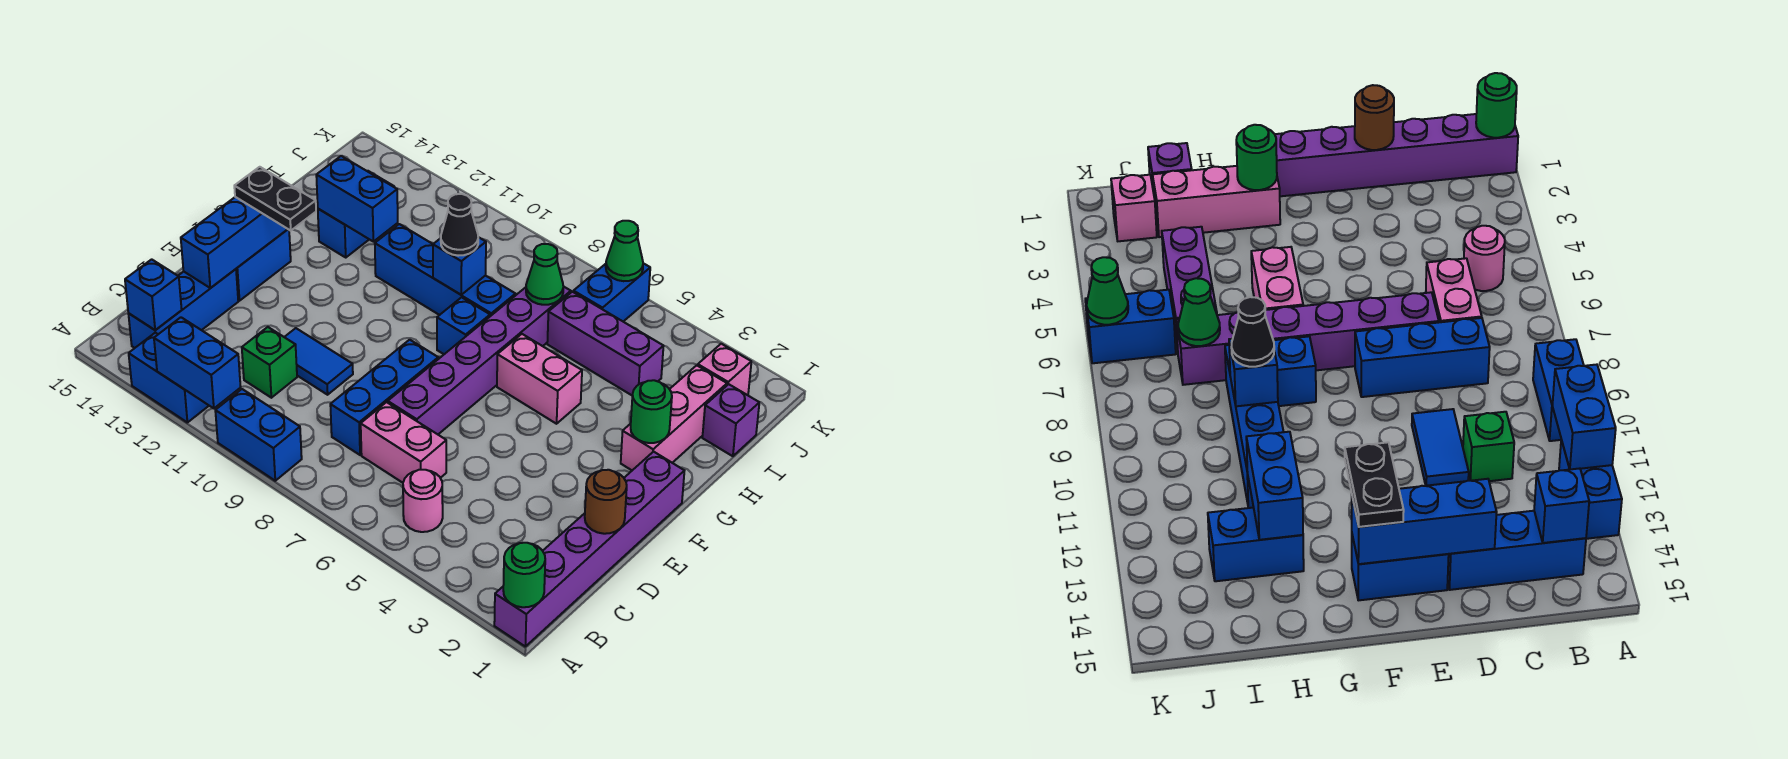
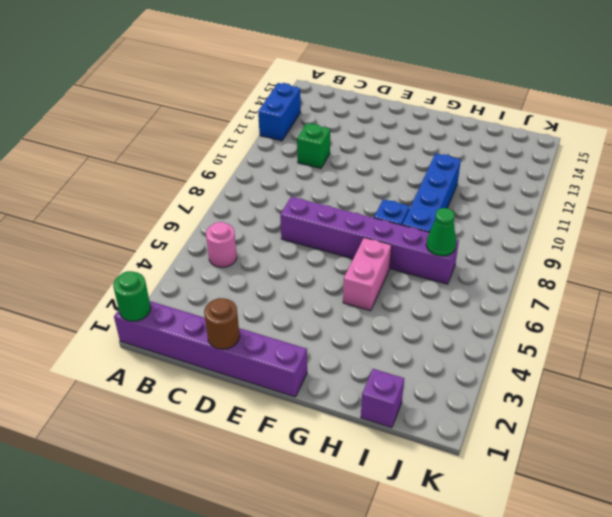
none -> blue 1x2 brick [215,389,302,481]
none -> blue 1x3 brick [128,269,238,348]
none -> pink 1x2 brick [361,402,446,483]
none -> blue 1x3 brick [330,340,438,455]

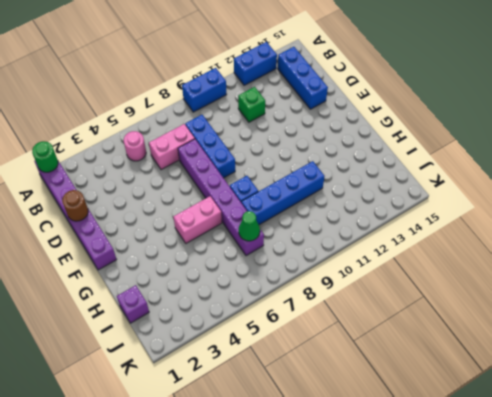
none -> blue 1x2 tile [285,328,353,395]
none -> blue 1x2 brick [236,229,291,301]
none -> pink 1x3 brick [621,365,727,470]
none -> blue 1x2 brick [318,171,394,257]

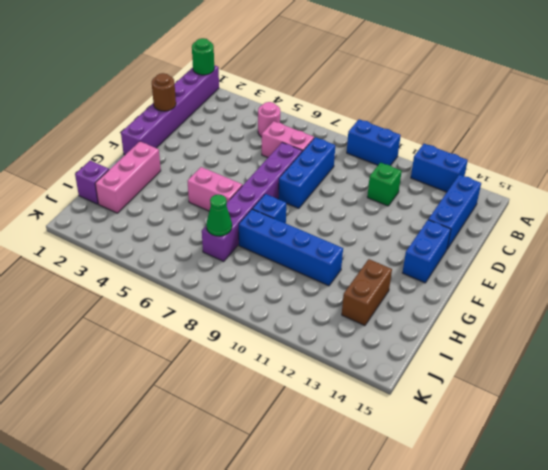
brown 1x2 brick [342,259,392,326] -> blue 1x2 brick [318,171,394,257]
none -> blue 1x2 tile [285,328,353,395]
none -> purple 1x3 brick [547,292,663,395]
none -> pink 1x1 brick [698,344,751,395]
none -> blue 1x2 brick [573,263,650,321]

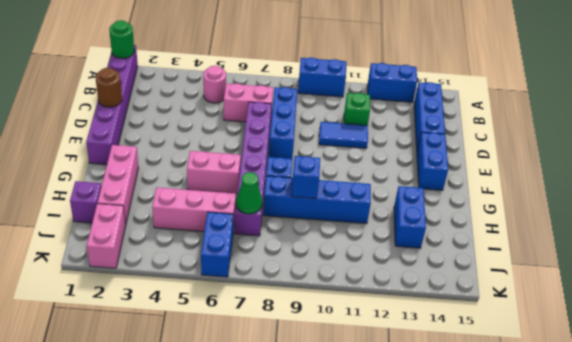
pink 1x3 brick [152,187,236,232] -> purple 1x3 brick [547,292,663,395]
pink 1x2 brick [87,204,126,268] -> pink 1x1 brick [698,344,751,395]
none -> blue 1x2 brick [154,317,241,408]
none -> blue 1x1 brick [125,259,182,330]
none -> blue 1x3 brick [181,197,287,288]
none -> green 1x1 round brick [631,380,672,443]

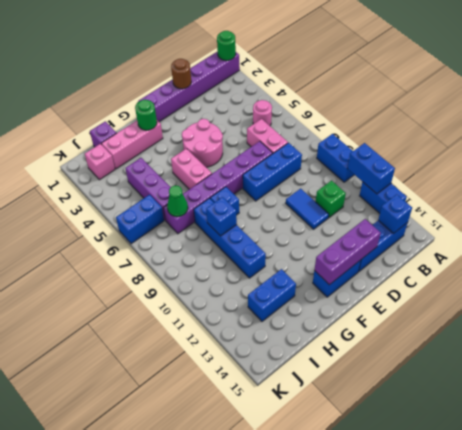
purple 1x3 brick [314,219,381,285] -> blue 1x3 brick [181,197,287,288]
pink 2x2 round brick [182,119,223,167] -> none
none -> blue 1x2 brick [316,156,398,242]
none -> green 1x1 cone [606,221,643,281]
none -> black 1x2 plate [234,167,316,231]
none -> black 1x1 cone [441,194,478,256]

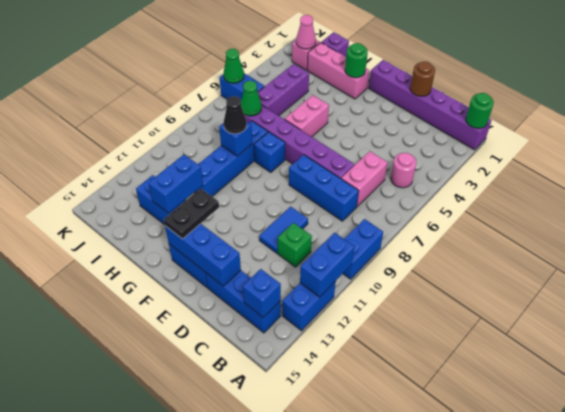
pink 1x1 cone [296,15,316,49] -> none

